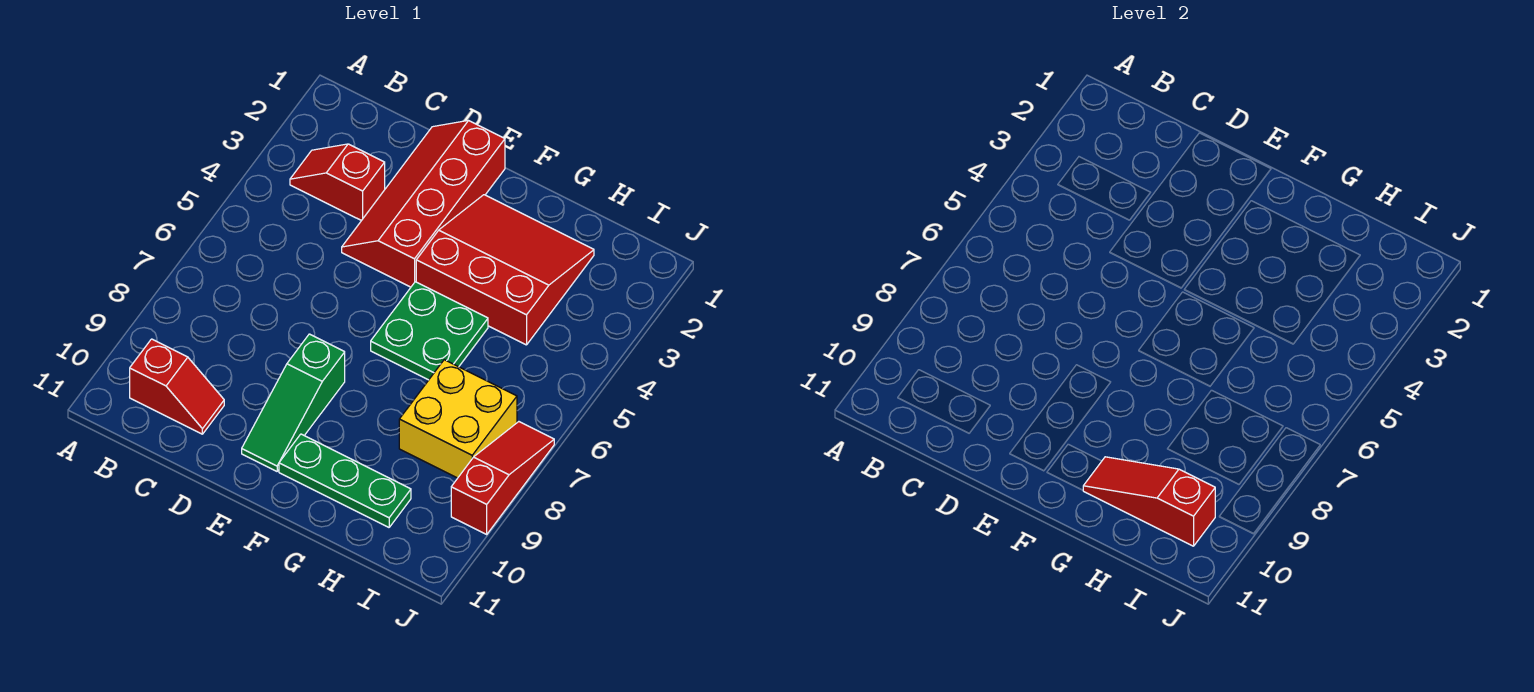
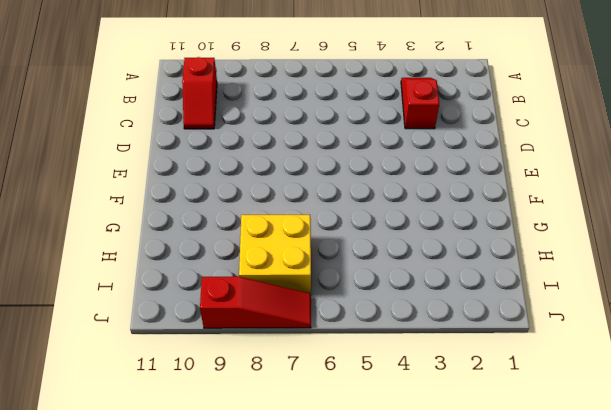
none -> red 2x4 slope [342,121,505,287]
none -> green 1x3 slope [242,334,345,471]

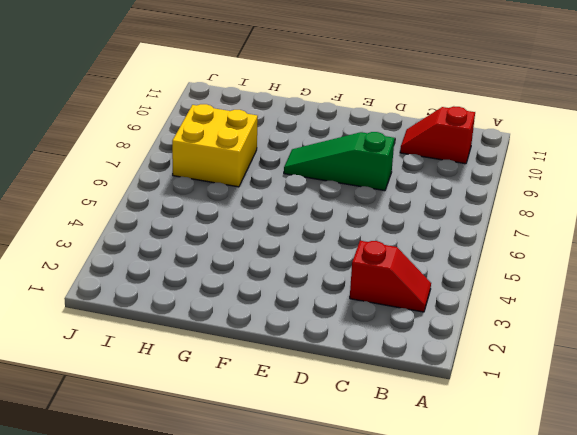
green 1x3 slope [284,132,395,191] -> green 1x3 slope turned to [242,334,345,471]
none -> red 2x4 slope [342,121,505,287]
none -> red 3x3 slope [416,195,594,345]

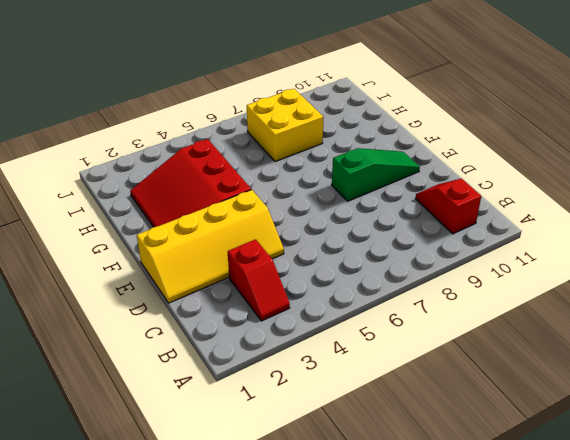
yellow 2x4 slope [137,190,284,303] -> red 2x4 slope [342,121,505,287]
none -> green 2x2 plate [371,282,488,380]
none -> green 1x3 plate [279,434,411,527]

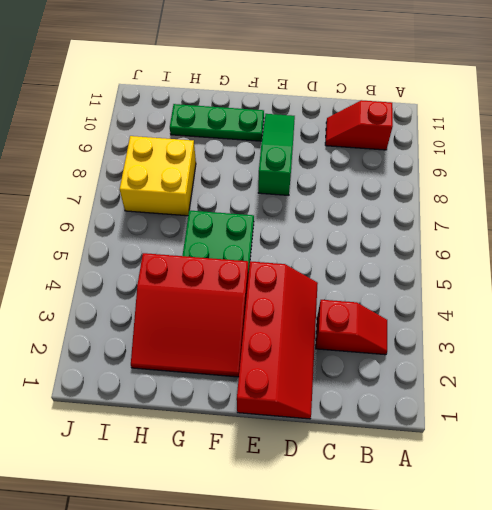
none -> red 1x3 slope [451,422,554,534]
none -> red 1x3 slope [1083,457,1215,546]

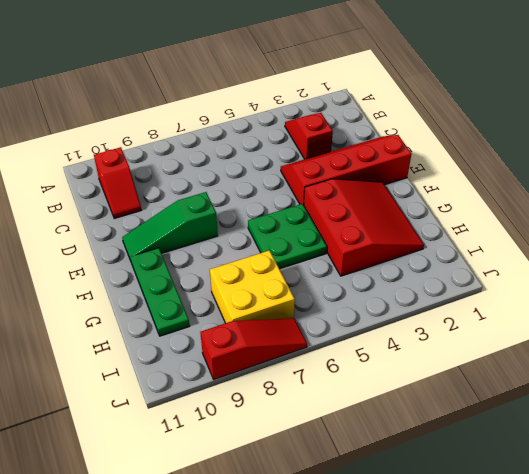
none -> red 1x3 slope [1083,457,1215,546]

